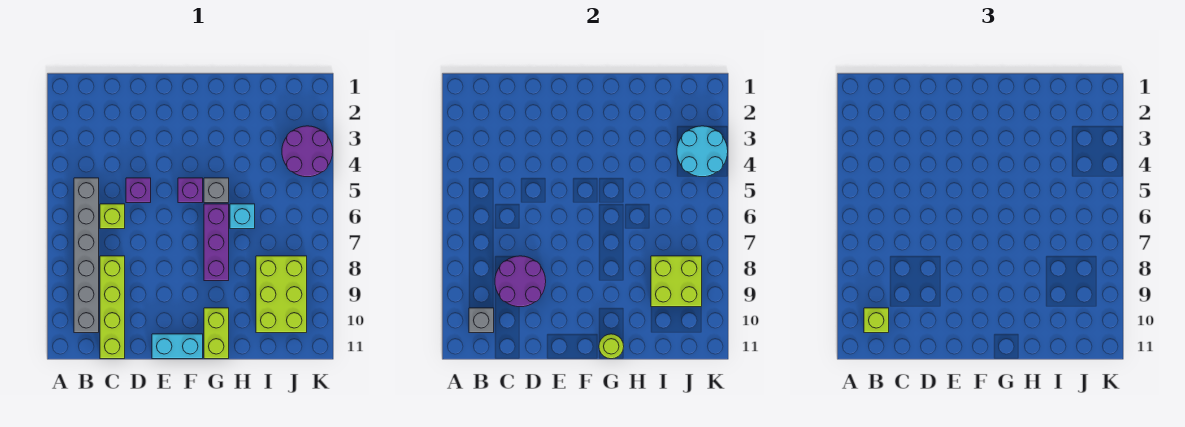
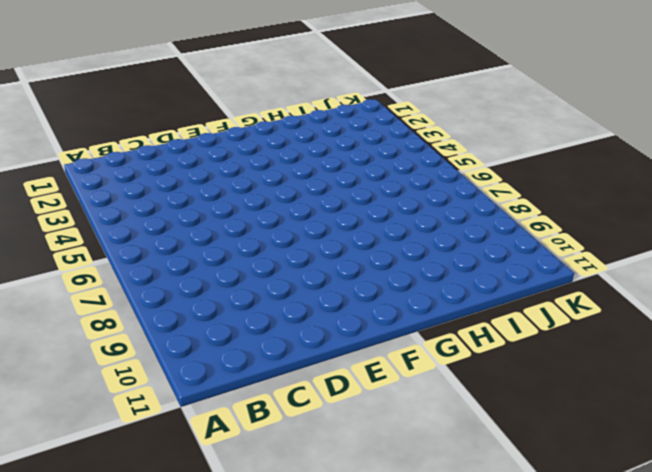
none -> grey 1x6 brick [74,178,99,333]
none -> lime 1x1 brick [100,204,125,229]
none -> lime 1x4 brick [100,256,125,359]

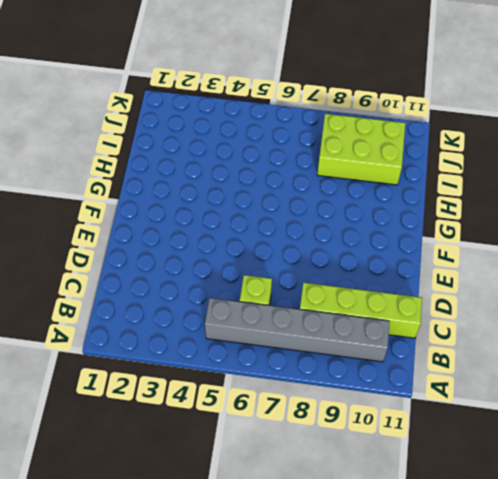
none -> purple 1x1 brick [126,178,151,203]
none -> cyan 1x2 brick [152,334,203,359]
none -> purple 1x1 brick [178,178,203,203]

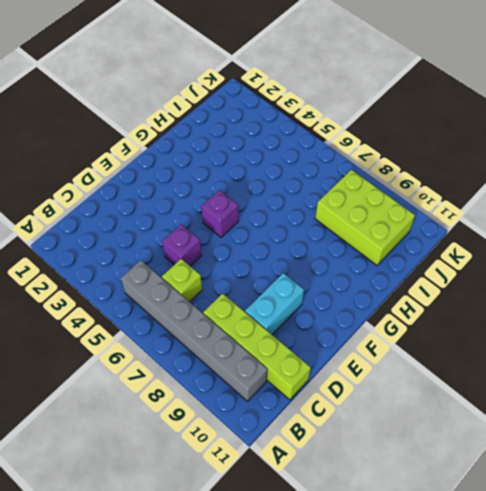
cyan 1x2 brick [245,273,304,335] -> cyan 1x2 brick moved to [152,334,203,359]
none -> grey 1x1 brick [204,178,229,203]
none -> purple 1x3 brick [204,204,229,281]
none -> lime 1x2 brick [204,308,229,359]

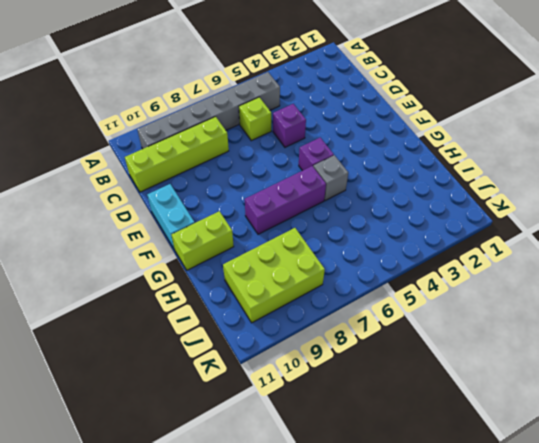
none -> cyan 1x1 brick [230,204,255,229]
none -> purple 2x2 round brick [282,126,333,177]
none -> grey 1x1 brick [469,308,494,333]

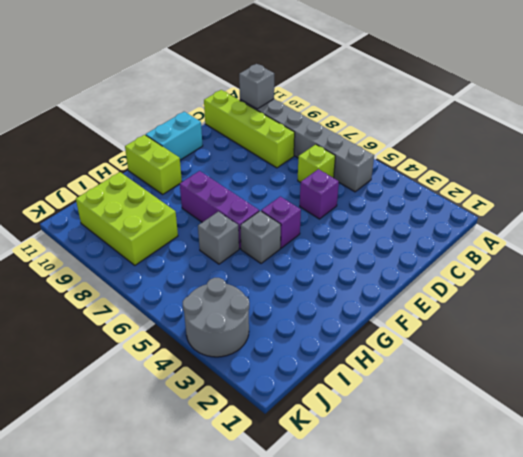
grey 1x1 brick [198,212,239,264] -> cyan 1x1 brick [230,204,255,229]
grey 2x2 round brick [183,278,249,357] -> purple 2x2 round brick [282,126,333,177]
none -> purple 2x2 round brick [495,256,546,307]
none -> lime 1x1 round brick [599,334,624,359]
none -> lime 2x2 brick [651,256,702,307]

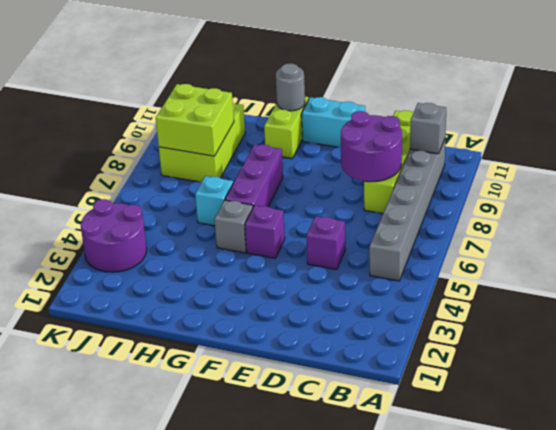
grey 1x1 round brick [276,64,305,111] -> lime 1x1 round brick [599,334,624,359]
none -> lime 1x1 brick [100,204,125,229]
none -> cyan 2x2 round brick [677,126,728,177]
none -> lime 1x1 brick [864,308,889,333]

